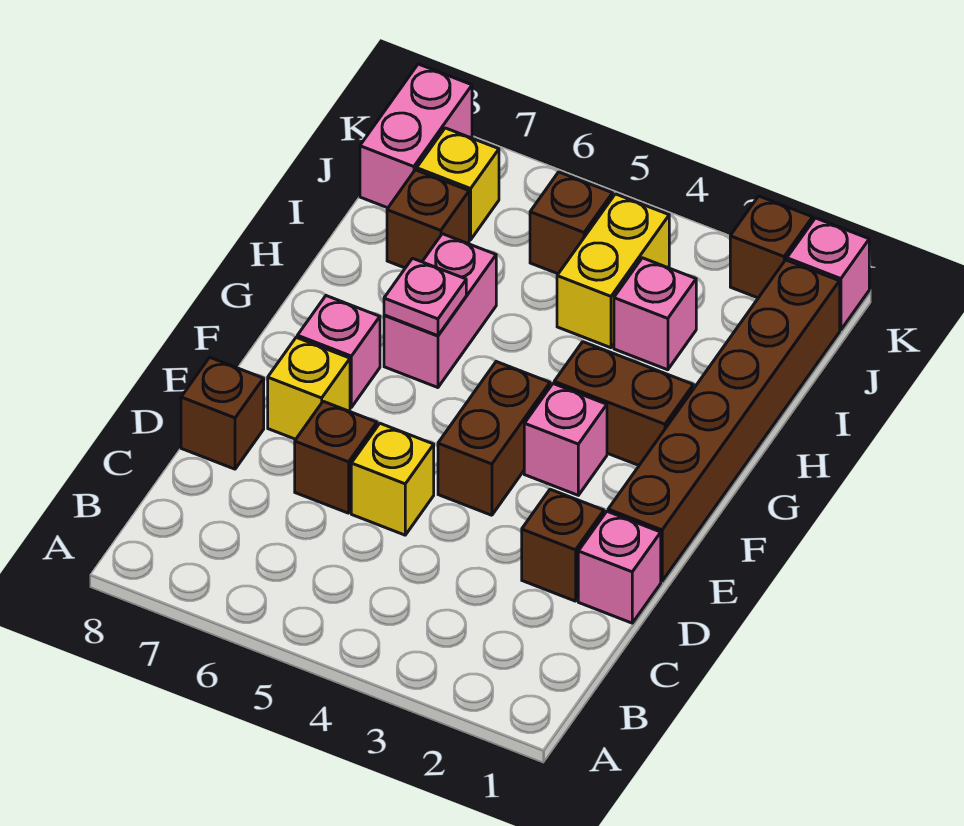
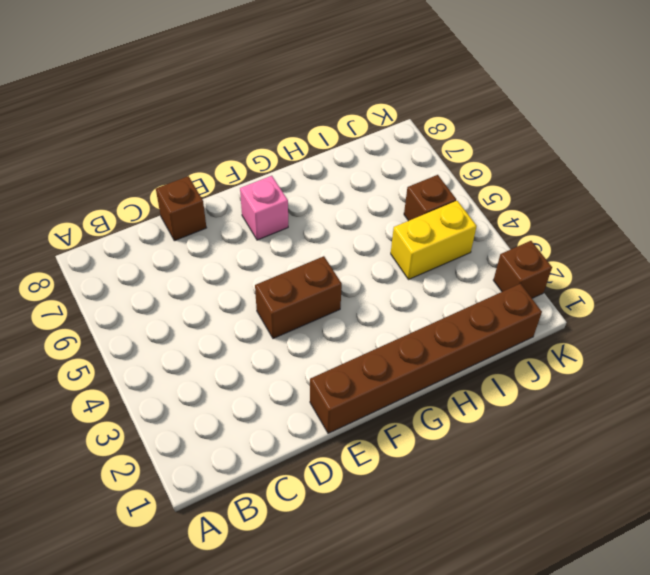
none -> pink 1x1 brick [578,511,661,623]
none -> brown 1x1 brick [522,489,604,601]
none -> yellow 1x1 brick [351,423,434,535]

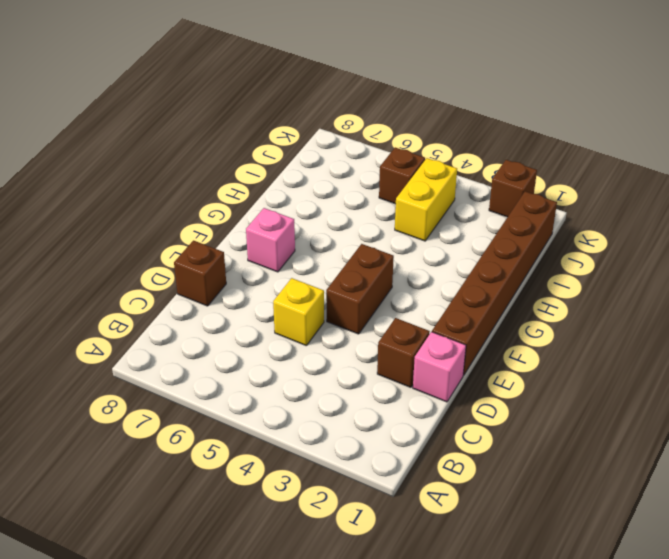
none -> brown 1x1 brick [295,401,377,513]
none -> yellow 1x1 brick [268,337,350,439]
none -> pink 1x1 brick [524,384,607,495]

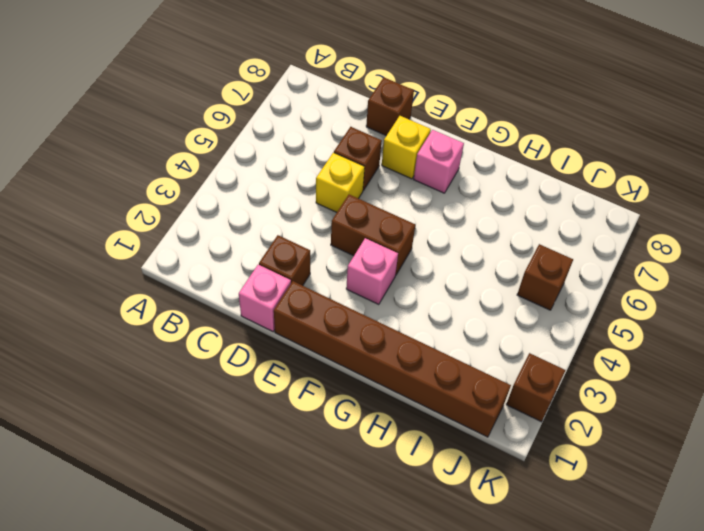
none -> brown 1x2 brick [554,342,693,465]
none -> pink 1x2 brick [384,234,496,388]
none -> pink 1x1 brick [614,258,696,370]

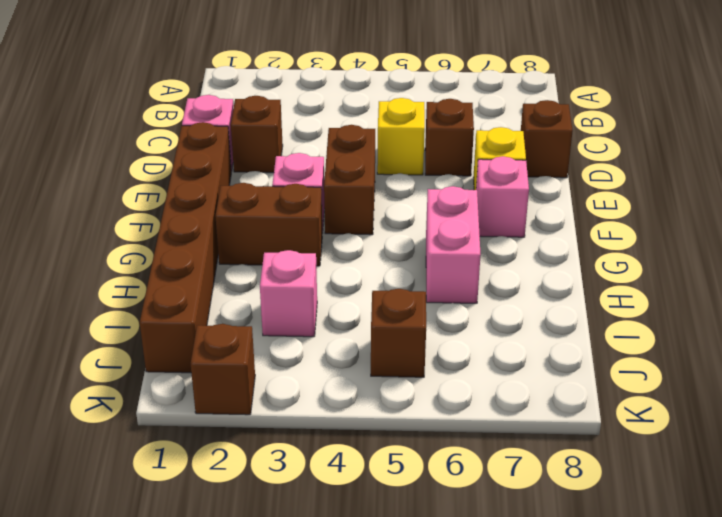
none -> yellow 1x2 brick [557,194,669,348]
none -> brown 1x1 brick [387,170,469,268]
none -> yellow 1x1 brick [417,128,499,240]

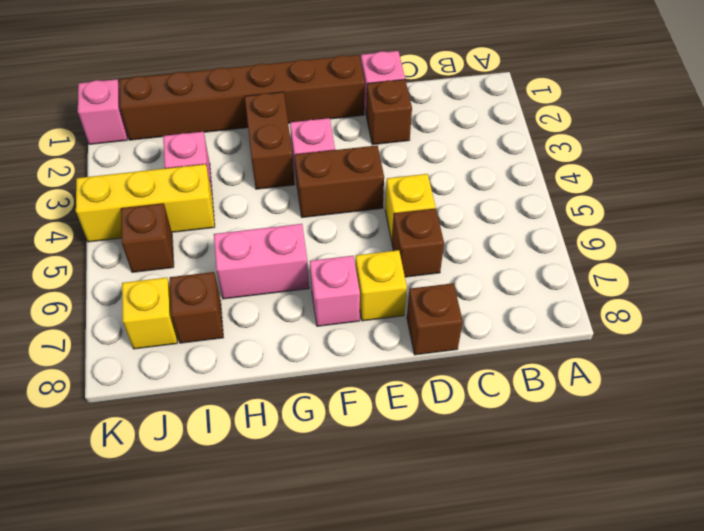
yellow 1x3 brick [76,164,215,242] -> yellow 1x2 brick [557,194,669,348]
none -> pink 1x2 brick [360,64,472,208]
none -> brown 1x1 brick [730,196,813,298]
none -> pink 1x1 plate [384,258,466,336]

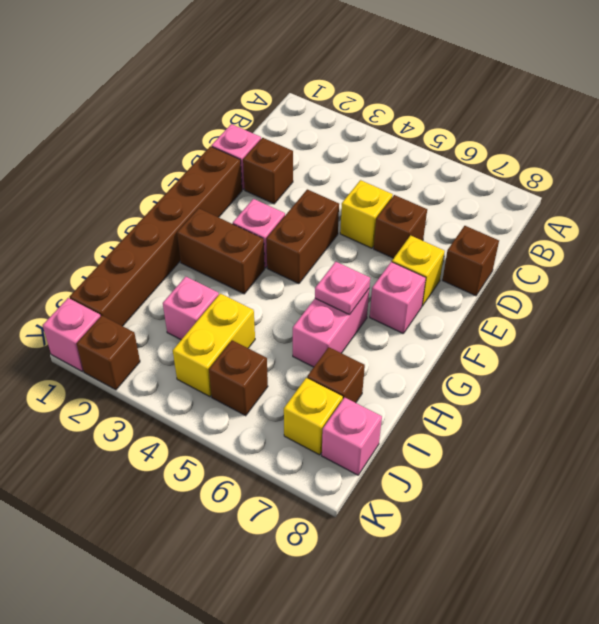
pink 1x1 brick [322,398,382,475] -> pink 1x2 brick [360,64,472,208]

